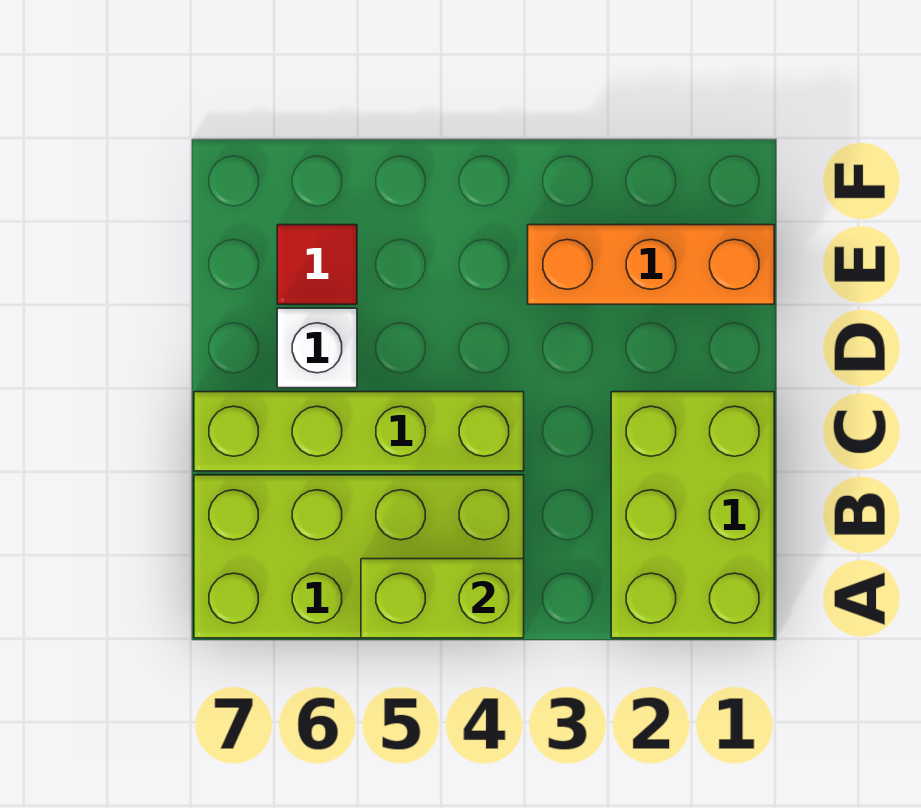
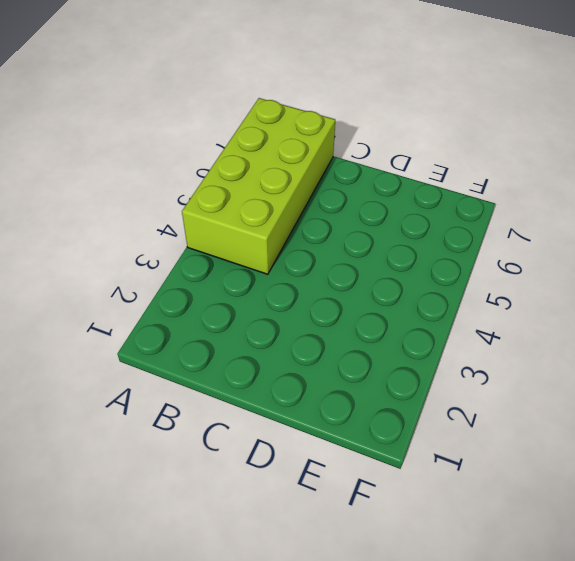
none -> lime 2x3 brick [611,392,774,638]
none -> lime 1x4 brick [194,392,524,471]

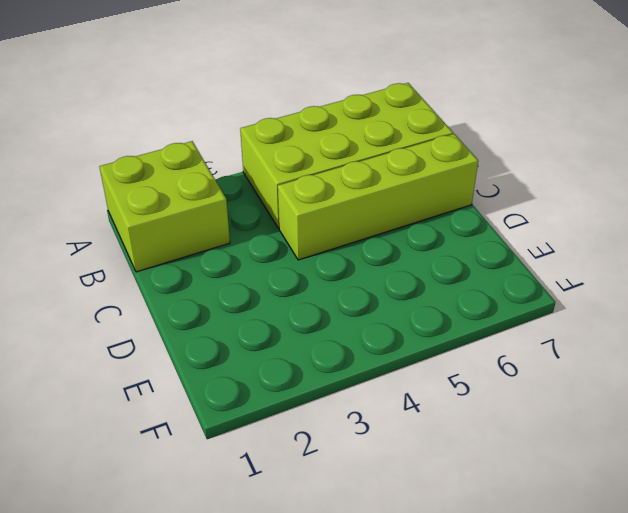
lime 2x2 brick [99,141,230,272] -> lime 2x3 brick [611,392,774,638]
none -> white 1x1 brick [277,308,357,388]
none -> orange 1x3 brick [528,225,774,304]

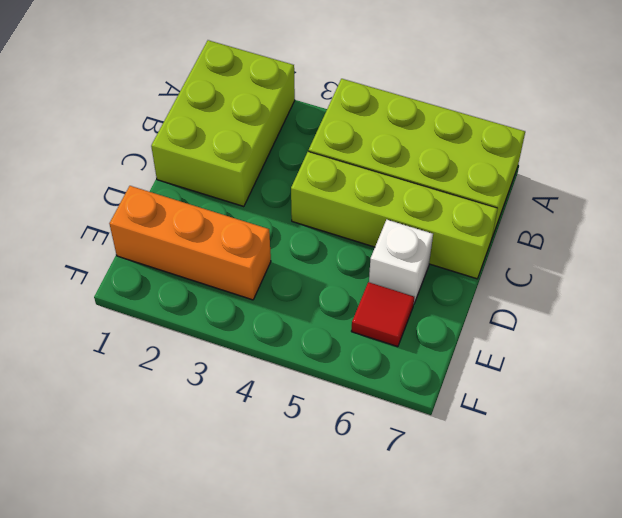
none -> lime 1x2 brick [361,559,524,638]

